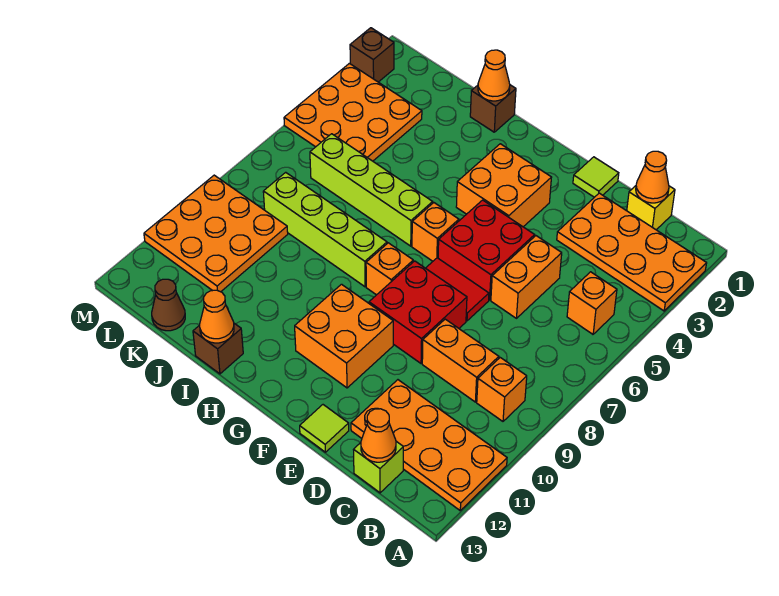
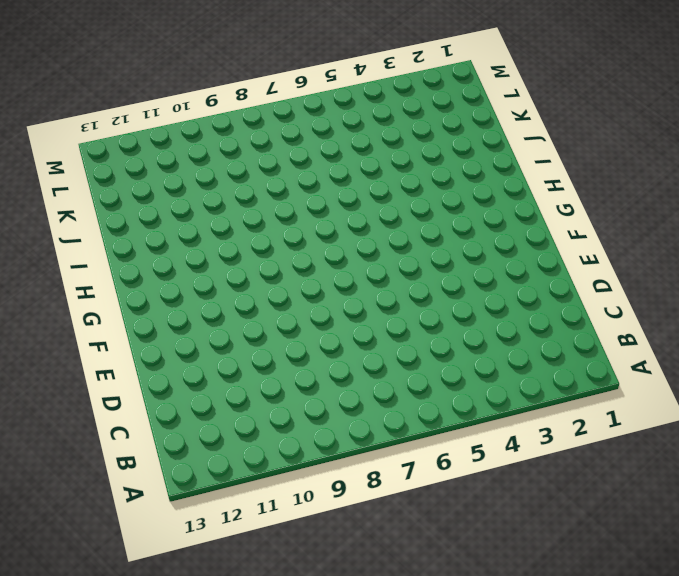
none -> orange 2x4 plate [557,193,707,311]
none -> orange 2x4 plate [351,380,507,510]
none -> orange 1x1 brick [567,272,617,334]

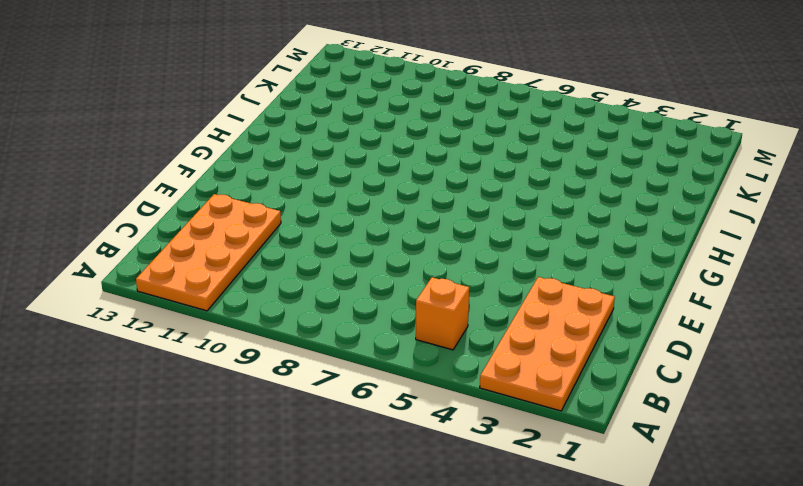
none -> orange 1x1 brick [477,358,527,421]
none -> yellow 1x1 brick [627,186,675,230]
none -> orange 1x2 brick [422,319,499,402]

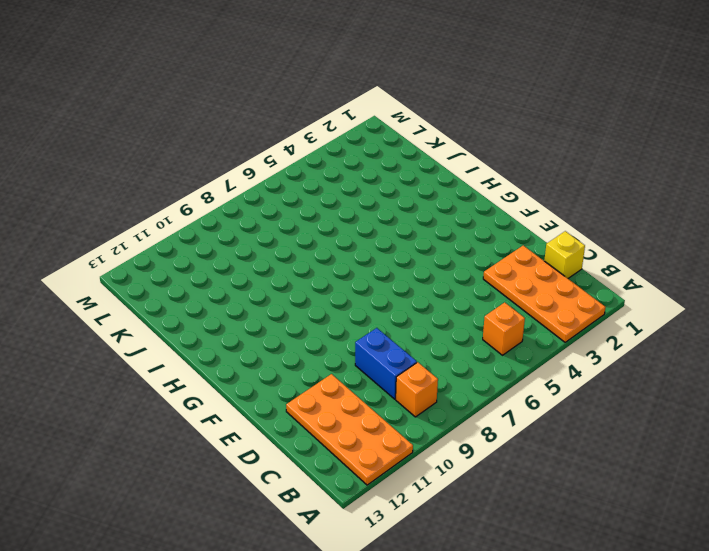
blue 1x2 brick [355,328,417,399] -> orange 1x2 brick [422,319,499,402]
none -> lime 1x1 brick [353,441,403,493]
none -> orange 1x2 brick [491,236,562,318]
none -> lime 1x1 tile [573,157,619,197]

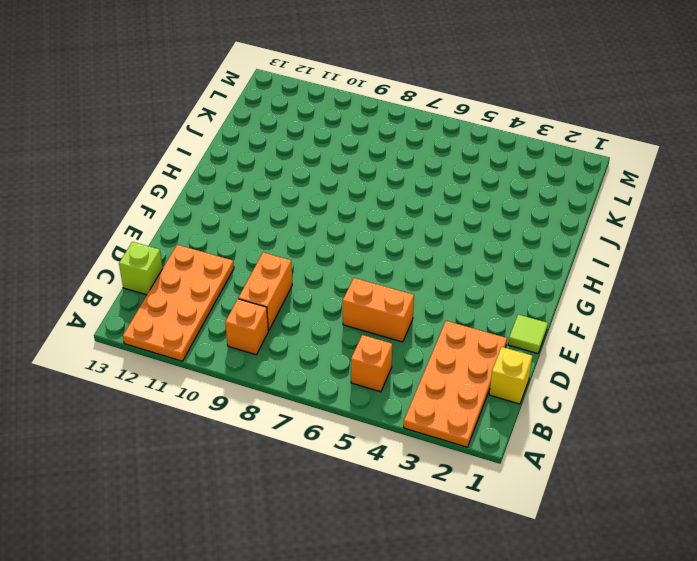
none -> red 2x2 brick [438,200,535,300]
none -> red 1x2 tile [426,258,489,321]
none -> red 2x2 brick [369,261,467,363]

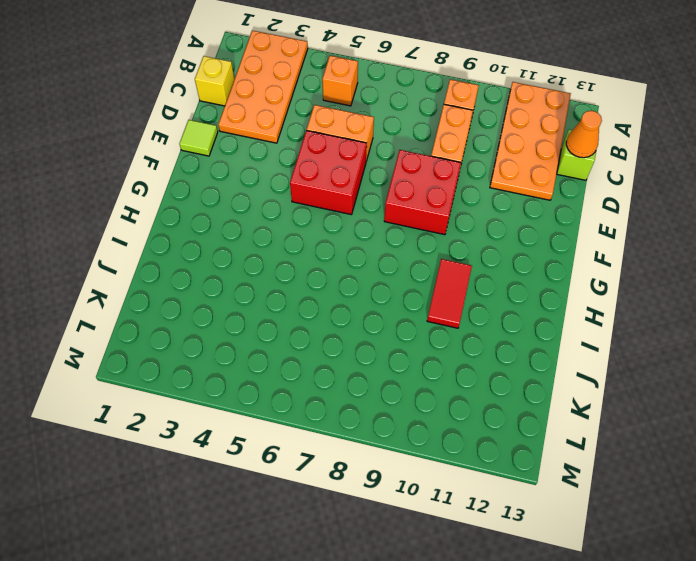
red 1x2 tile [427,259,472,328] -> red 1x2 tile moved to [426,258,489,321]
none -> lime 1x1 tile [300,405,349,452]
none -> orange 2x2 brick [456,144,552,227]
none -> orange 2x2 brick [295,284,393,388]

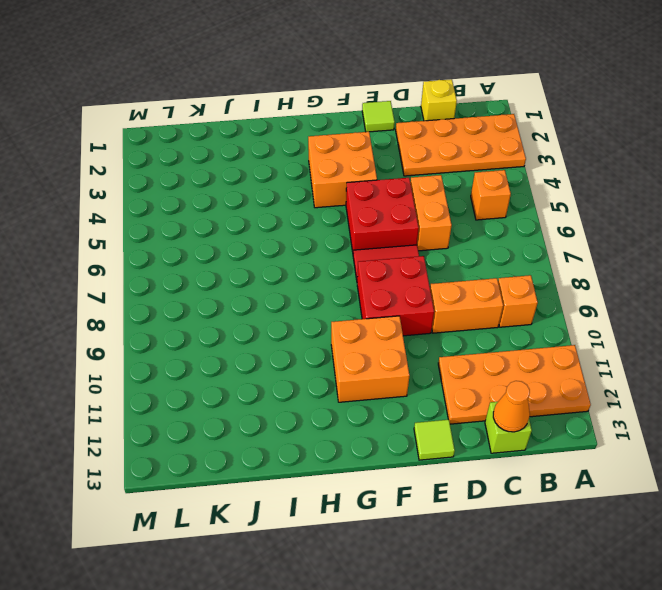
none -> orange 1x1 brick [412,203,459,261]
none -> orange 1x1 brick [366,243,413,295]
none -> lime 1x4 brick [310,134,433,246]

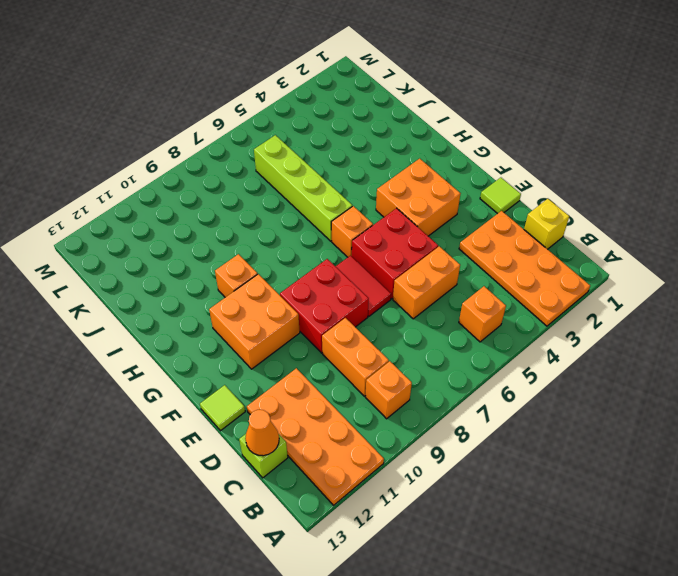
orange 1x1 brick [215,254,257,297] -> orange 1x1 brick moved to [366,243,413,295]
none -> lime 1x4 brick [263,172,387,287]
none -> brown 1x1 brick [470,85,516,132]
none -> brown 1x1 brick [193,323,243,374]

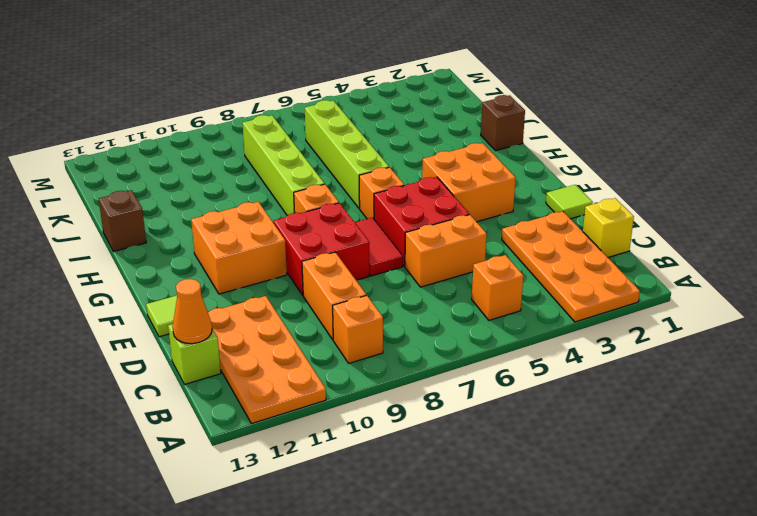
none -> orange 3x3 plate [284,63,422,161]
none -> orange 3x3 plate [144,175,288,292]
none -> brown 1x1 cone [152,279,185,331]

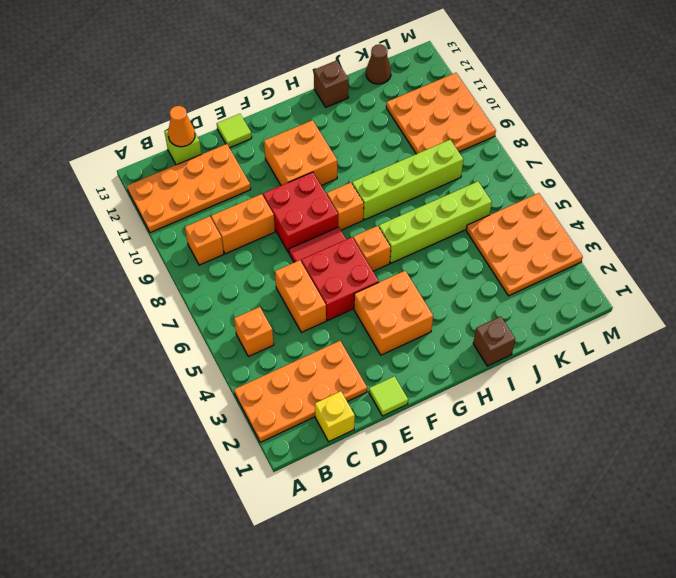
none -> brown 1x1 brick [350,28,394,82]
none -> orange 1x1 cone [636,151,669,203]
none -> orange 1x1 cone [478,50,510,101]

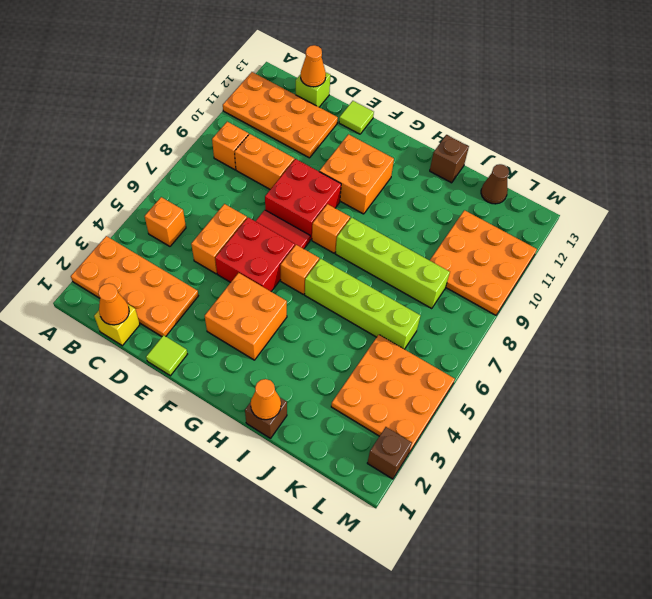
none -> orange 1x1 cone [200,290,234,343]

